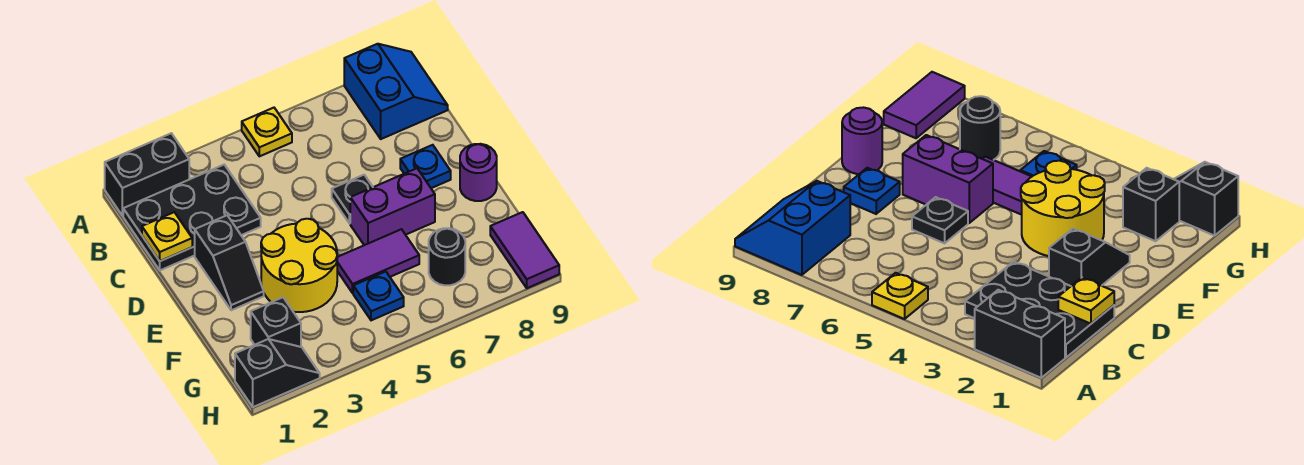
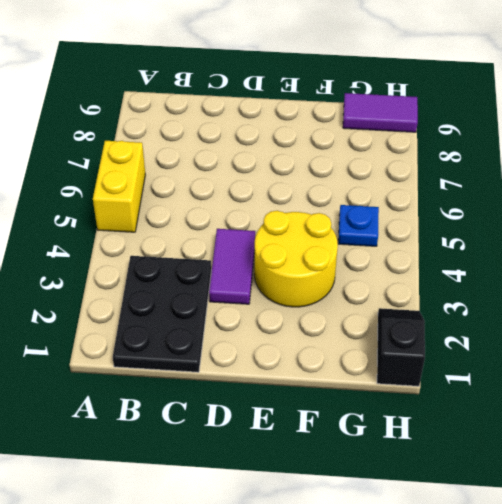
yellow 1x2 brick [93,141,145,232] -> yellow 1x1 plate [242,108,292,156]
purple 1x2 tile [209,229,255,304] -> purple 1x2 tile moved to [337,229,419,293]
none -> black 1x2 brick [105,133,189,216]
none -> blue 2x2 slope [344,44,448,139]
none -> black 1x2 slope [195,215,264,310]

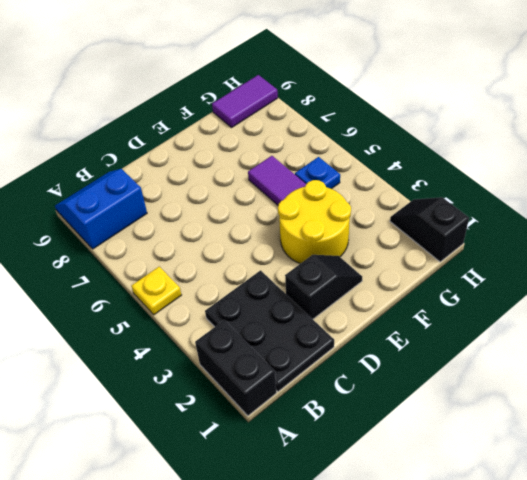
none -> black 1x1 plate [332,175,373,224]
none -> blue 1x1 plate [400,145,451,188]
none -> purple 1x2 brick [350,168,435,245]

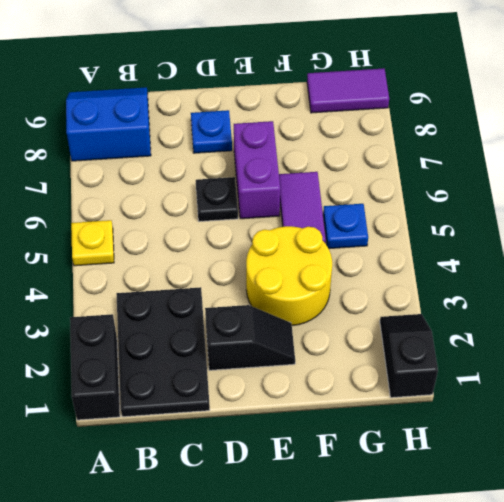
none -> purple 1x1 round brick [460,144,497,201]
none -> black 1x1 brick [251,297,301,347]
none -> black 1x1 round brick [429,228,465,285]

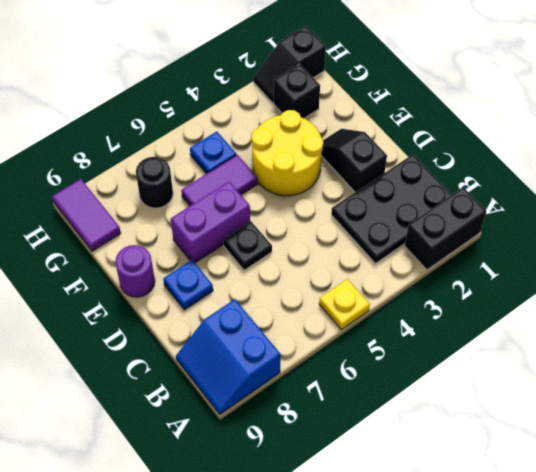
none -> yellow 1x1 plate [142,212,192,261]

